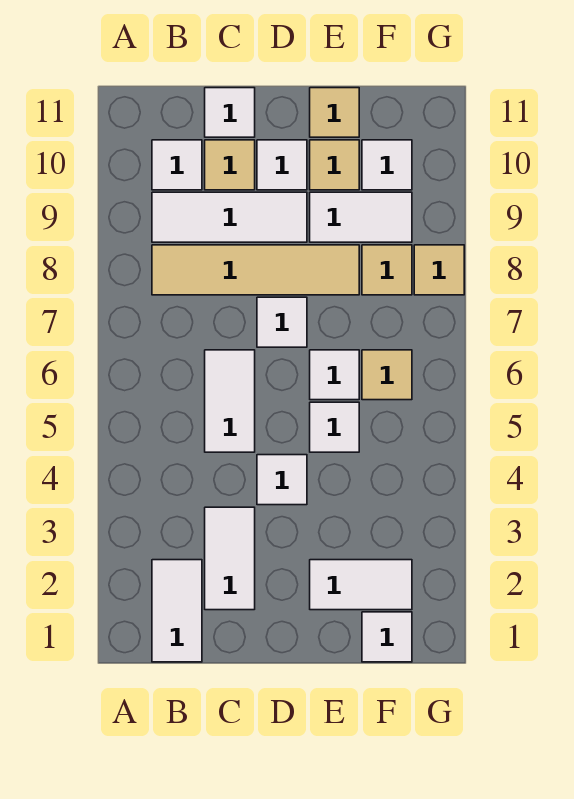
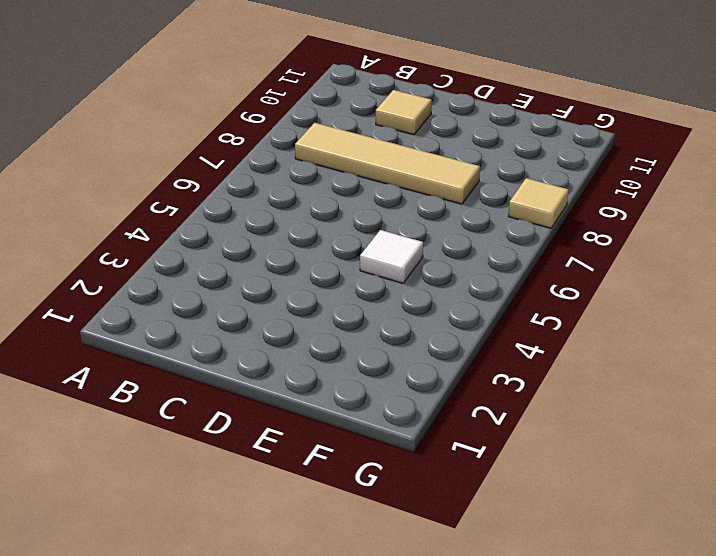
none -> white 1x2 tile [152,560,202,662]
none -> white 1x3 tile [152,192,307,242]
none -> white 1x1 tile [152,140,202,190]

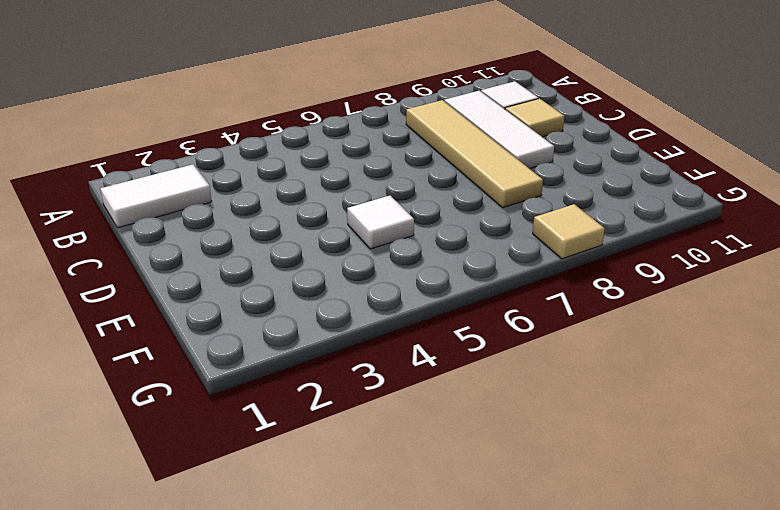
none -> white 1x2 tile [205,507,255,610]
none -> white 1x2 tile [205,350,255,452]
none -> white 1x1 tile [205,88,255,137]

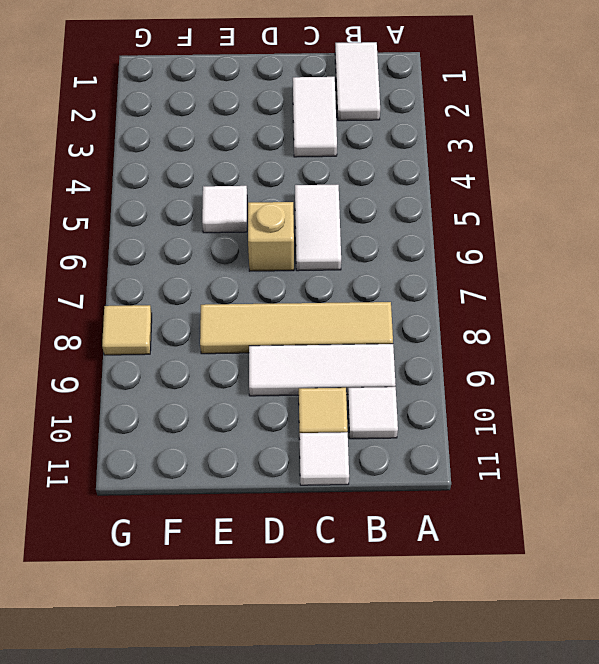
tan 1x1 brick [248,202,294,271] -> none
none -> white 1x1 tile [257,455,307,505]
none -> white 1x1 tile [257,297,307,347]
none -> white 1x1 tile [257,140,307,190]

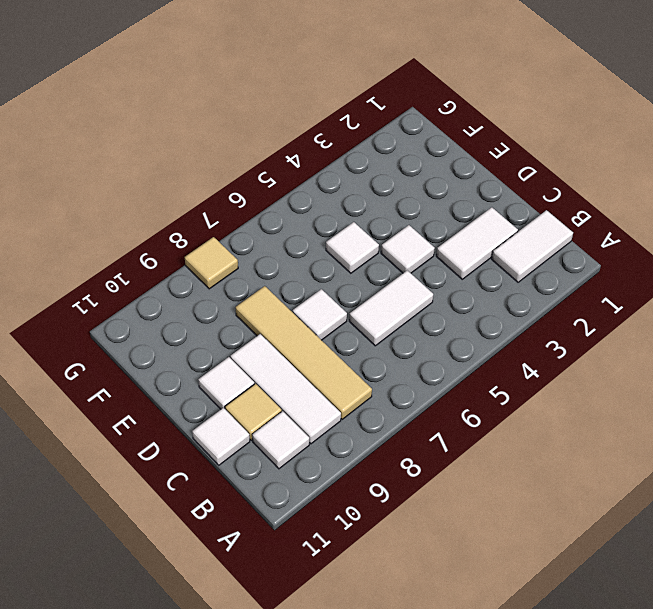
none -> white 1x2 tile [310,560,412,610]
none -> white 1x1 tile [310,350,359,400]
none -> white 1x2 tile [310,192,412,242]

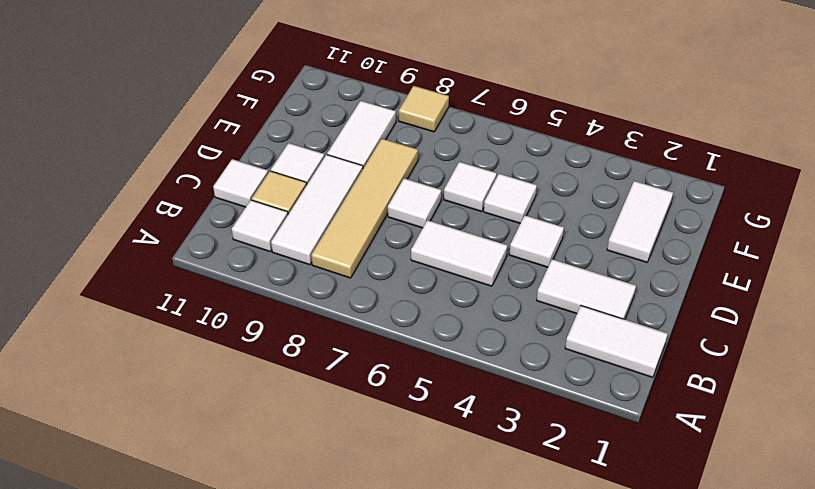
none -> tan 1x1 tile [310,140,359,190]
none -> tan 1x1 tile [310,88,359,137]
none -> white 1x1 tile [362,612,412,662]

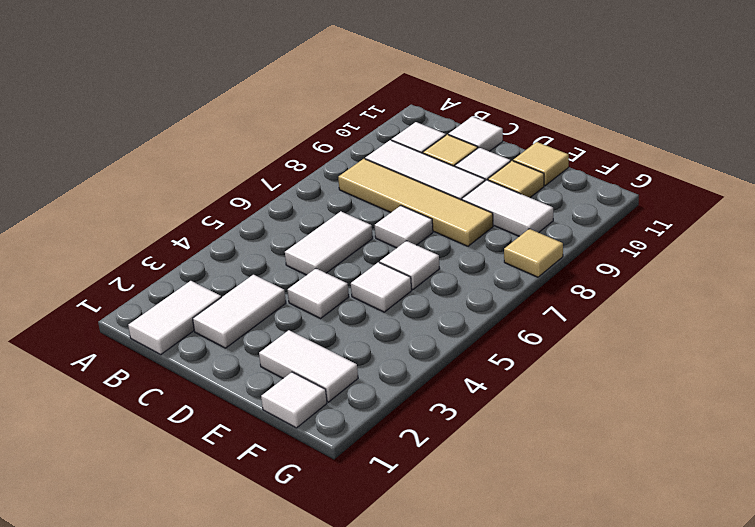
none -> tan 1x1 tile [362,350,412,400]
none -> tan 1x1 tile [362,245,412,295]
none -> white 1x1 tile [362,140,412,190]

